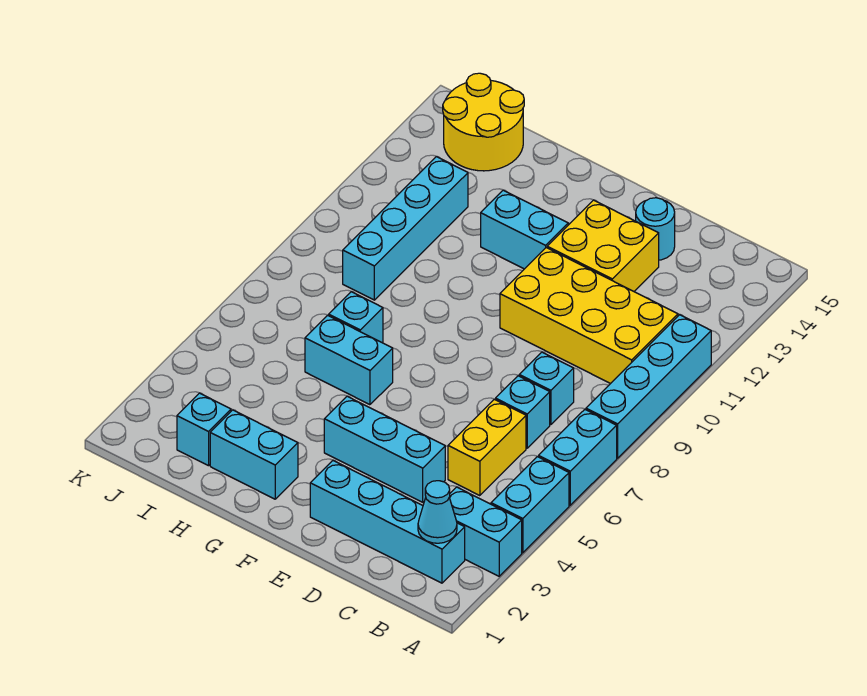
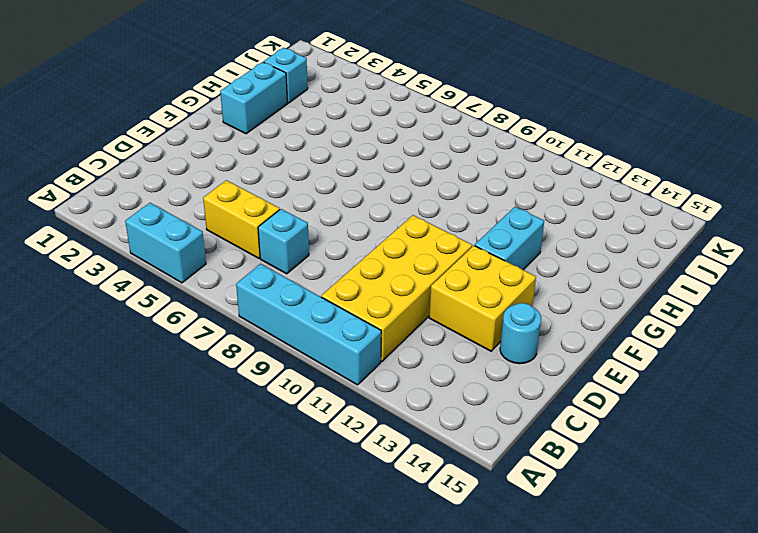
none -> cyan 1x2 brick [449,487,522,576]
none -> cyan 1x2 brick [539,410,617,505]
none -> cyan 1x4 brick [310,461,465,583]

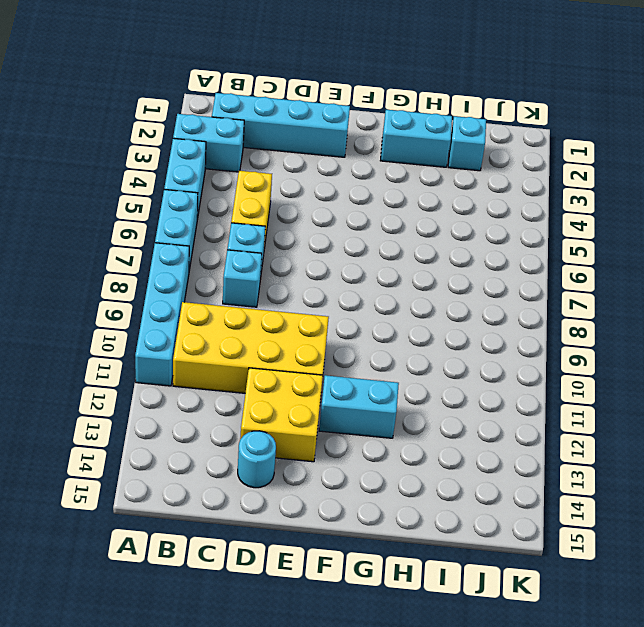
none -> cyan 1x3 brick [324,396,445,502]
none -> cyan 1x2 brick [305,315,393,405]
none -> cyan 1x1 brick [329,292,383,342]

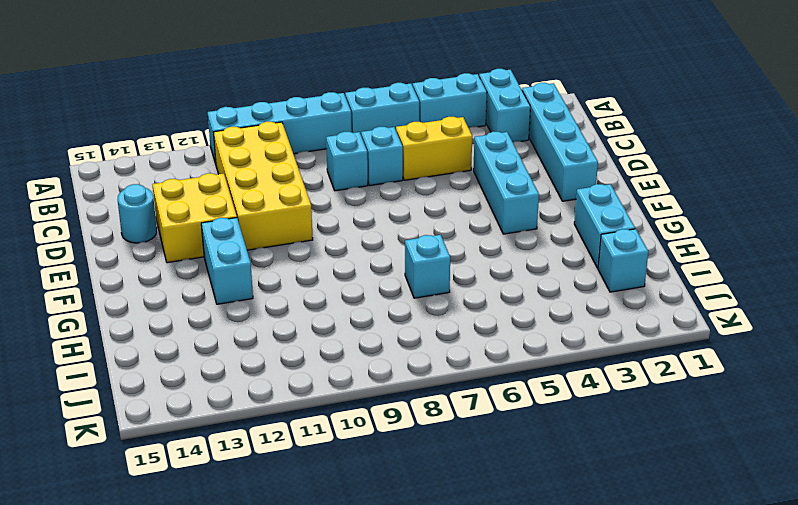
none -> cyan 1x2 brick [305,315,393,405]
none -> cyan 1x4 brick [343,157,468,300]
none -> yellow 2x2 round brick [443,73,524,171]

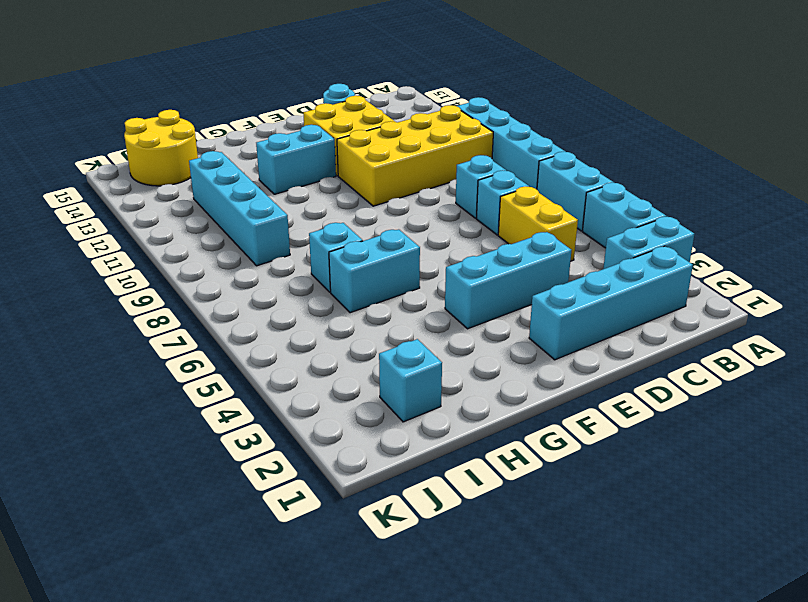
none -> cyan 1x2 brick [210,410,298,499]
none -> cyan 1x1 cone [418,481,457,543]

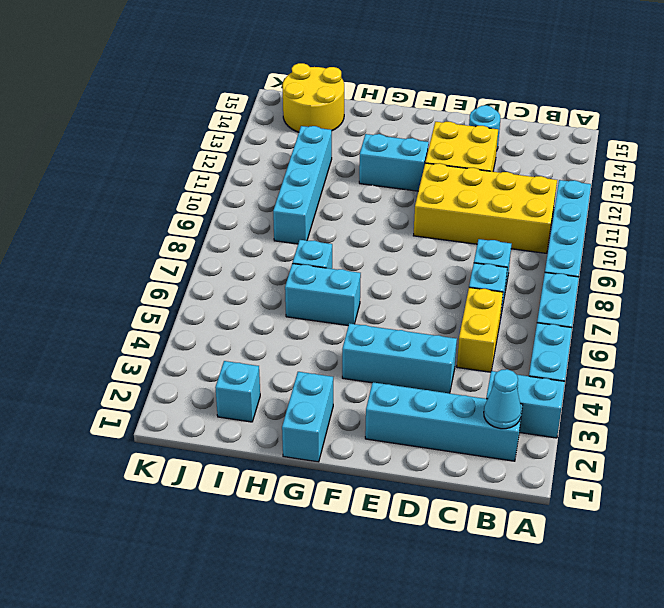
cyan 1x2 brick [282,372,333,462] -> cyan 1x2 brick turned to [210,410,298,499]

